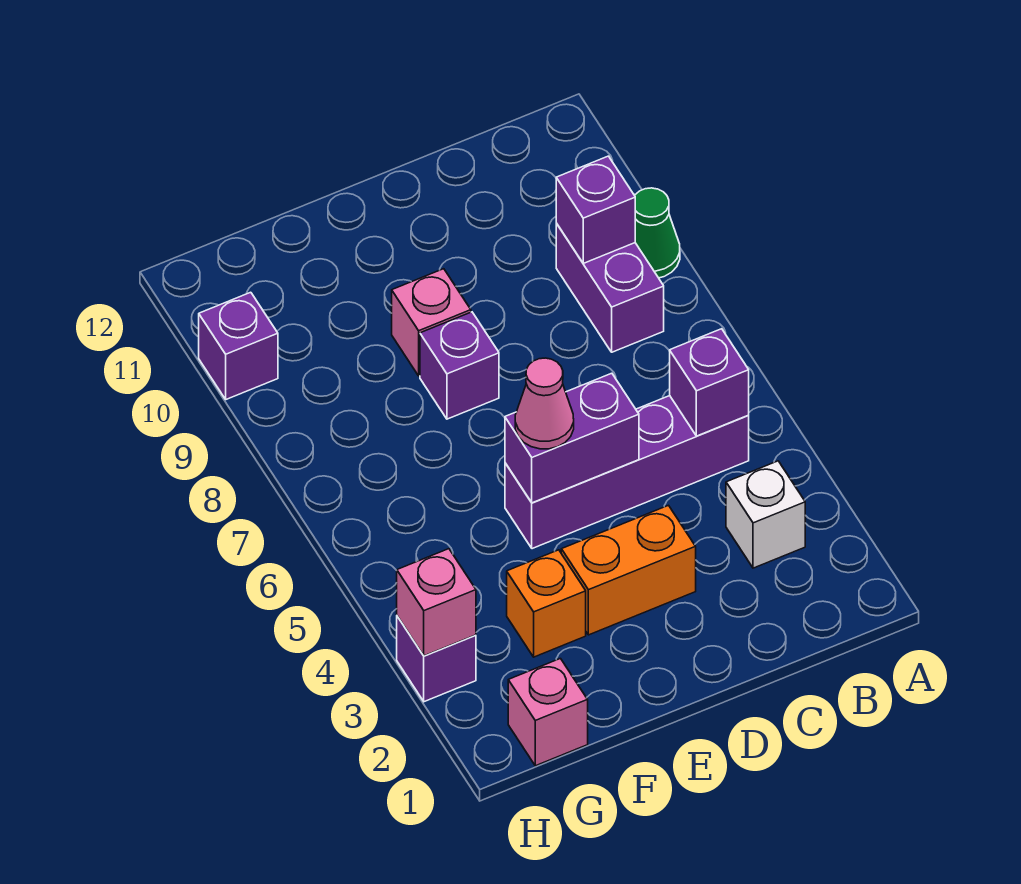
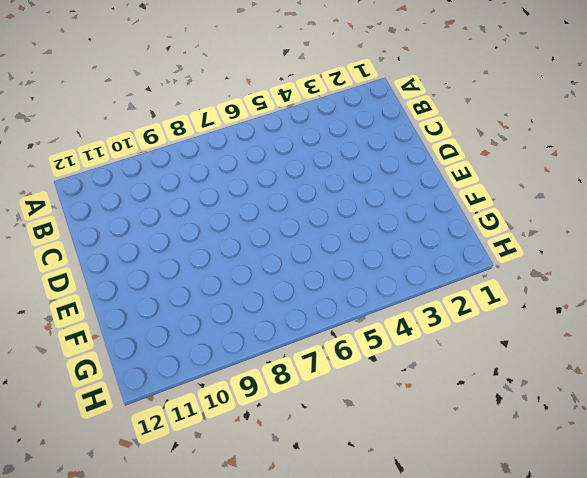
none -> green 1x1 cone [635,188,680,278]
none -> white 1x1 brick [726,461,805,568]
none -> purple 1x4 brick [505,396,749,549]

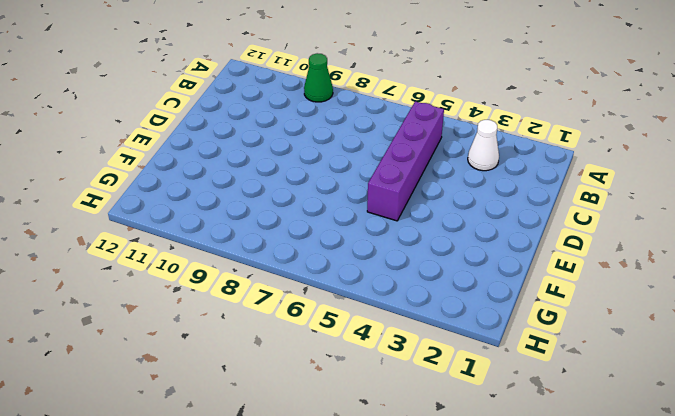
white 1x1 cone [468,120,499,171] -> white 1x1 brick [726,461,805,568]
none -> purple 1x2 brick [556,223,664,352]
none -> orange 1x2 brick [561,505,696,635]
none -> purple 1x1 brick [420,312,499,419]

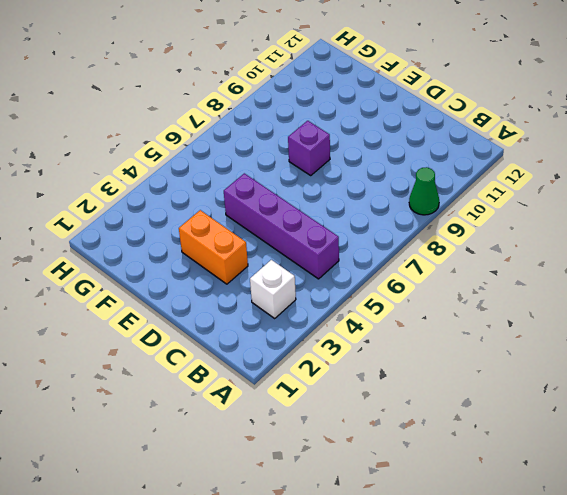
none -> purple 1x2 brick [556,223,664,352]
none -> pink 1x1 brick [392,269,471,376]
none -> orange 1x1 brick [507,550,586,657]

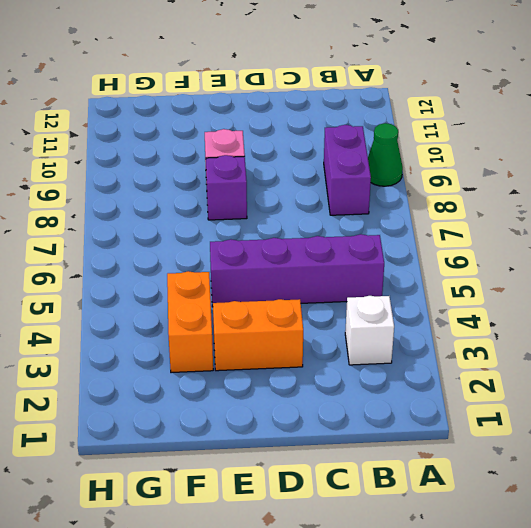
orange 1x2 brick [167,271,213,373] -> orange 1x1 brick [507,550,586,657]
none -> pink 1x1 brick [508,659,588,766]
none -> purple 1x1 brick [397,616,476,702]
none -> purple 1x1 brick [199,292,278,399]

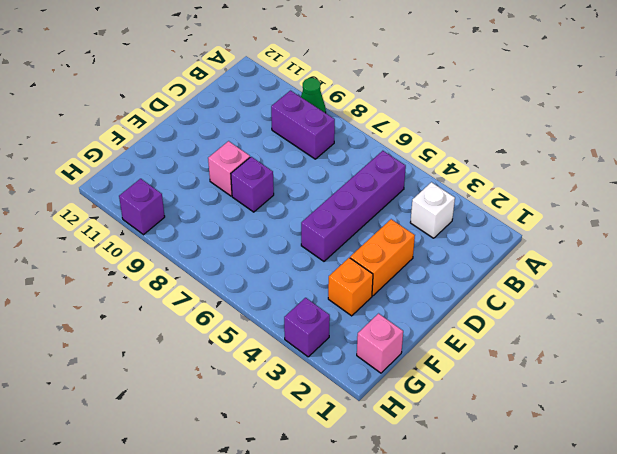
none -> purple 1x1 brick [670,329,749,436]
none -> purple 1x1 brick [556,156,635,263]
none -> purple 1x2 brick [505,373,639,503]

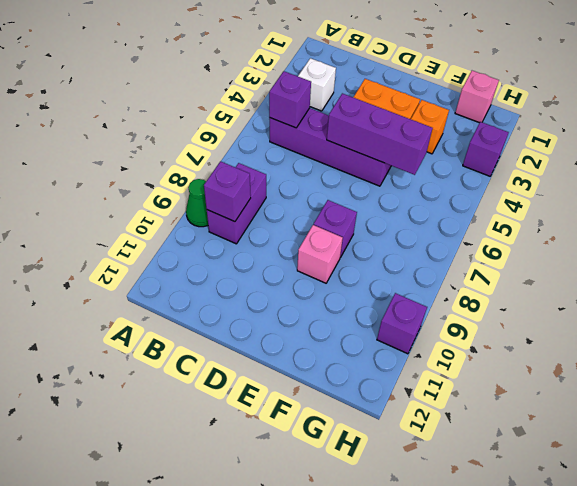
purple 1x3 brick [327,93,433,175] -> purple 1x2 brick [505,373,639,503]
none -> pink 1x1 brick [397,549,476,656]
none -> pink 1x1 cone [515,358,574,449]

